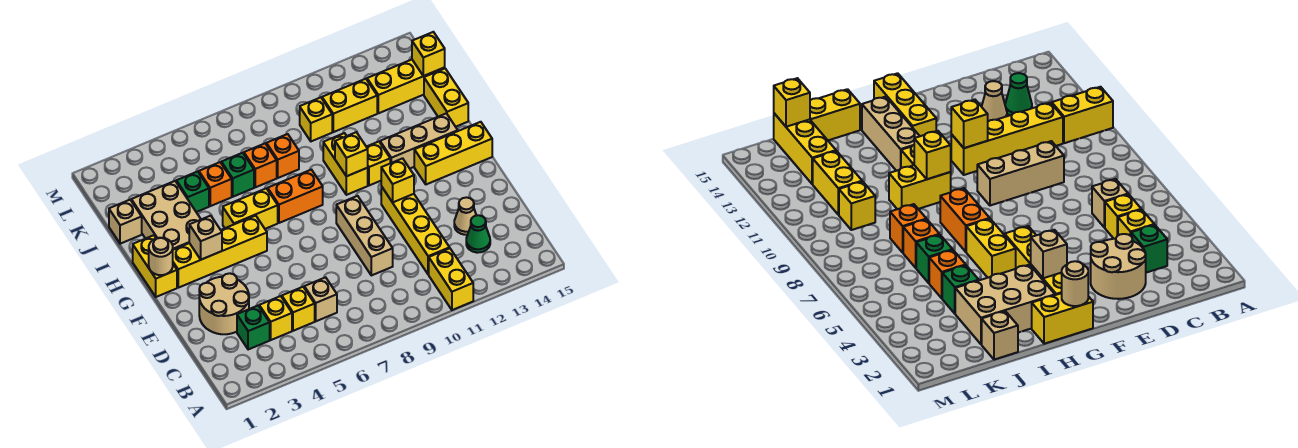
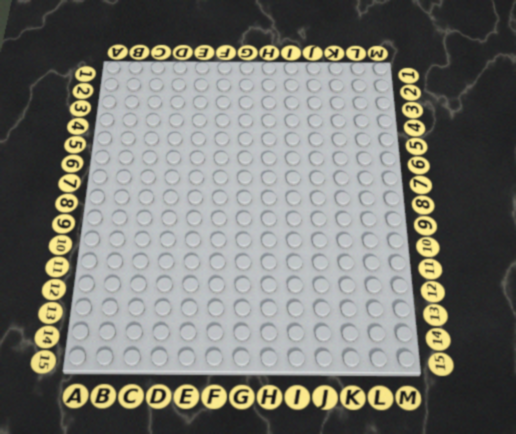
none -> yellow 1x2 brick [429,248,473,310]
none -> green 1x1 brick [237,306,270,350]
none -> yellow 1x1 brick [259,296,292,340]
none -> yellow 1x1 brick [282,287,315,331]

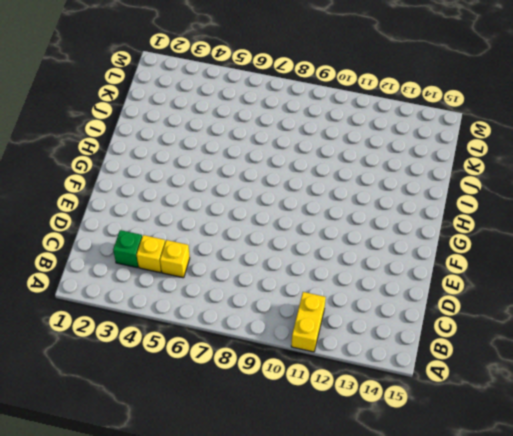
none -> tan 1x1 brick [304,277,337,321]
none -> yellow 1x4 brick [381,186,450,275]
none -> green 1x1 cone [466,215,490,253]
none -> tan 2x2 round brick [199,273,249,334]

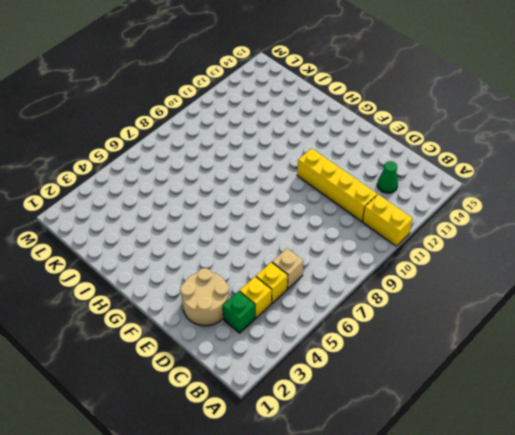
none -> tan 1x3 brick [336,196,393,275]
none -> tan 1x1 cone [454,197,477,235]
none -> yellow 1x2 brick [133,235,177,297]
none -> yellow 1x4 brick [173,216,267,288]

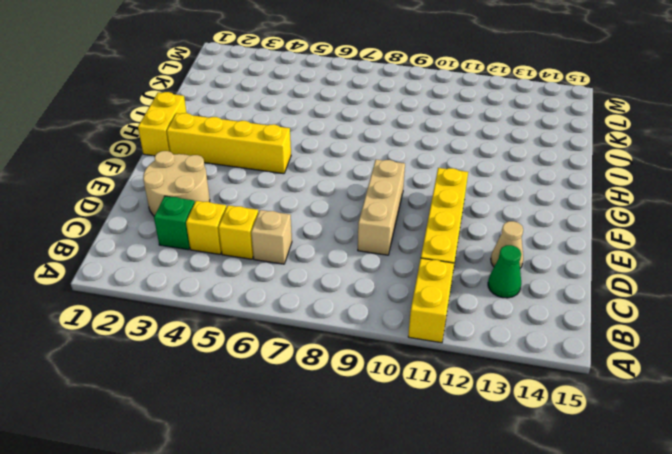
none -> yellow 1x3 brick [414,122,492,184]
none -> tan 2x3 brick [131,181,201,250]
none -> yellow 1x2 brick [223,188,278,229]
none -> orange 1x2 brick [268,170,323,223]

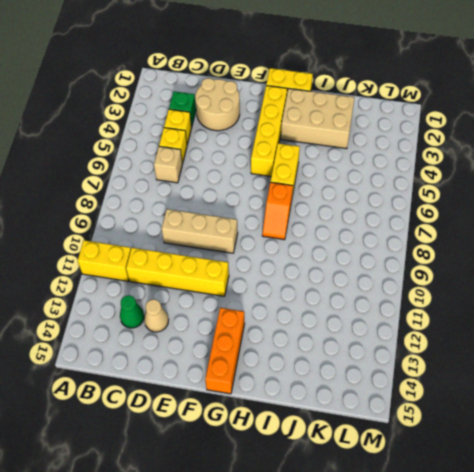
orange 1x3 brick [205,308,245,394] -> yellow 1x3 brick [414,122,492,184]
orange 1x2 slope [262,182,293,240] -> orange 1x2 brick [268,170,323,223]
none -> yellow 1x2 brick [323,133,368,195]
none -> yellow 1x1 brick [367,142,390,185]
none -> tan 1x3 brick [380,113,458,168]
none -> yellow 1x2 brick [424,69,468,127]

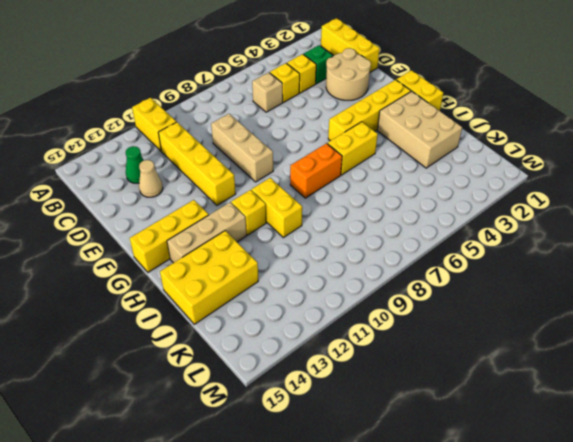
yellow 1x3 brick [321,18,380,72] -> yellow 1x3 brick turned to [367,60,445,113]
yellow 2x3 brick [160,231,258,324] -> yellow 1x2 brick [424,69,468,127]
none -> tan 1x1 brick [109,200,142,244]
none -> green 1x1 brick [176,172,209,212]
none -> orange 1x1 brick [199,162,232,206]
none -> green 1x1 brick [221,153,254,197]

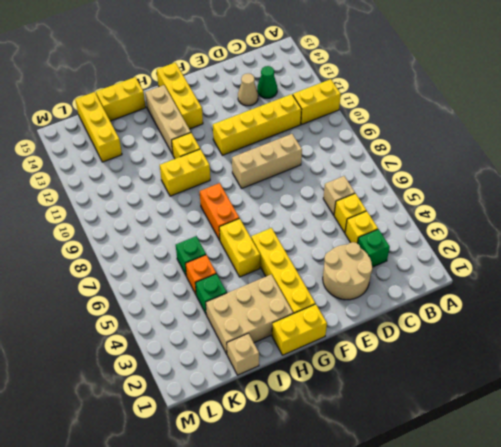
none -> orange 1x1 brick [244,144,277,187]
none -> orange 1x1 brick [266,134,299,178]
none -> yellow 1x1 brick [300,98,332,141]
none -> yellow 1x2 brick [322,79,377,132]

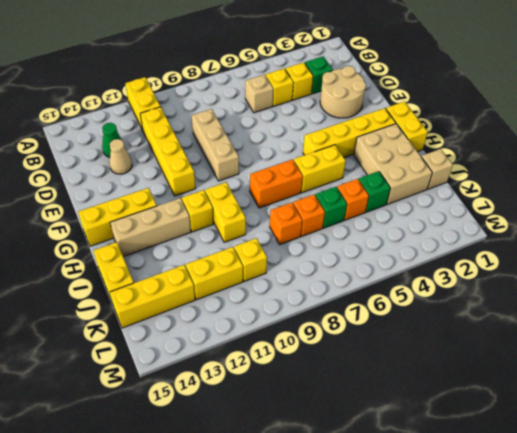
none -> yellow 1x1 brick [381,158,414,202]
none -> tan 1x1 round brick [149,238,173,275]
none -> tan 1x1 brick [189,216,222,260]
none -> yellow 1x1 brick [335,132,368,176]

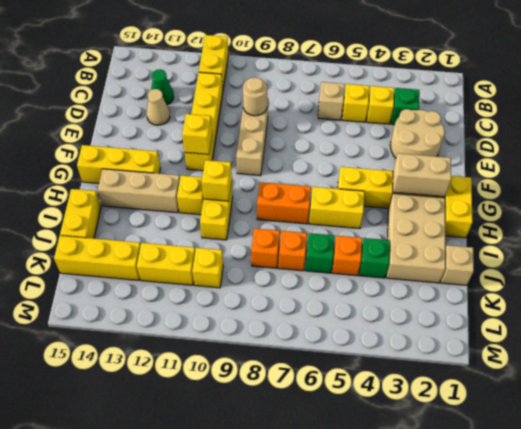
tan 1x1 round brick [243,78,267,116] -> tan 1x1 round brick moved to [149,238,173,275]
tan 1x2 brick [393,153,451,197] -> tan 1x1 brick [189,216,222,260]
none -> yellow 1x1 brick [412,32,445,76]

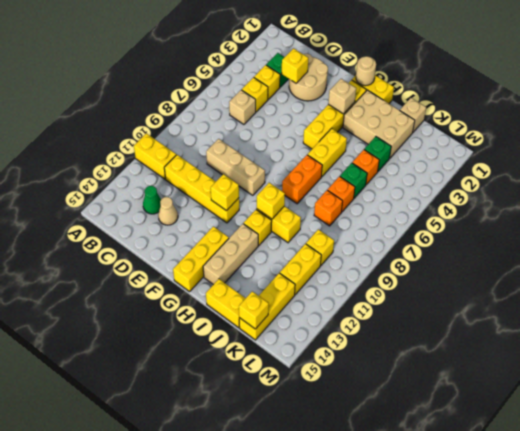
yellow 1x1 brick [282,48,308,83] -> none

